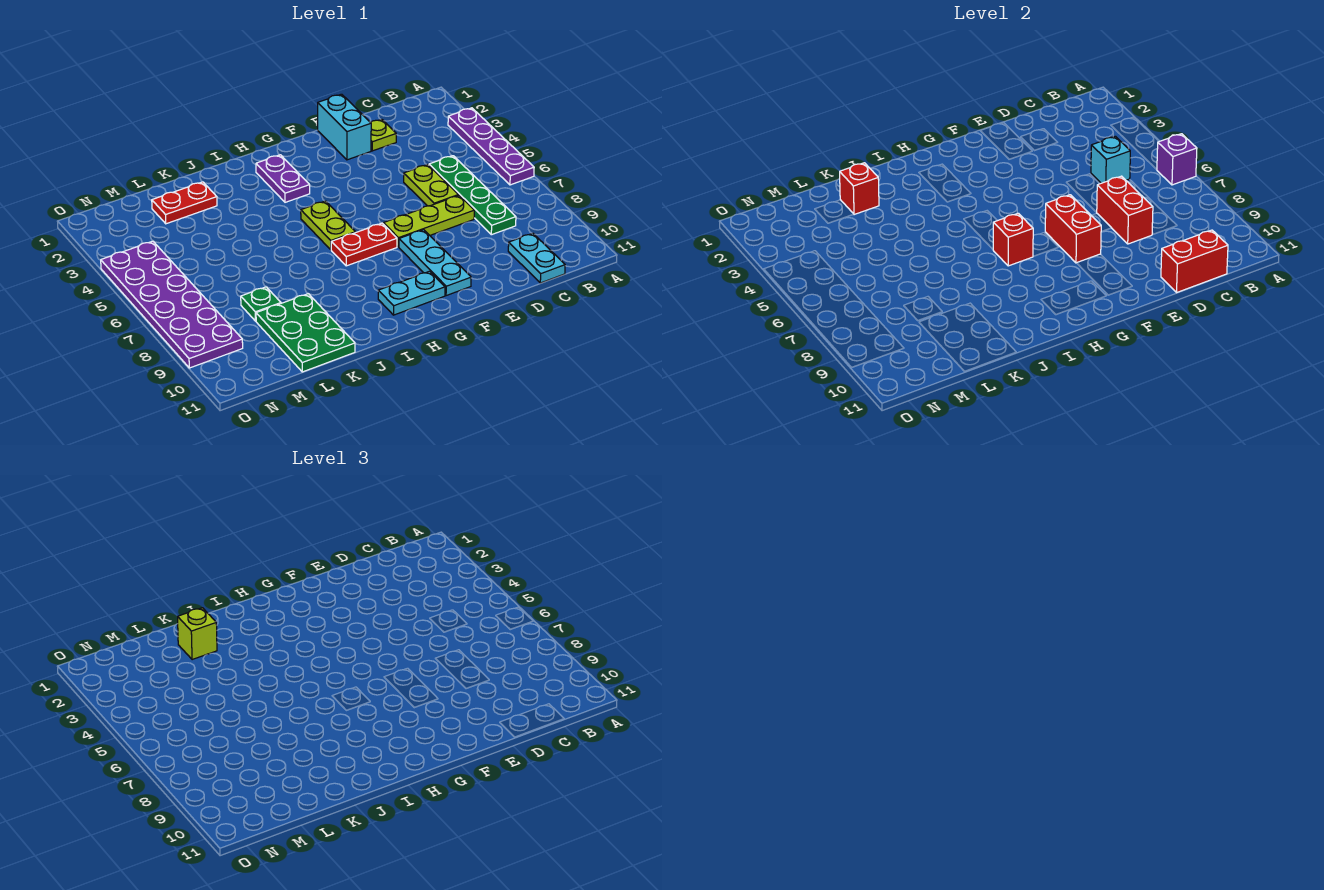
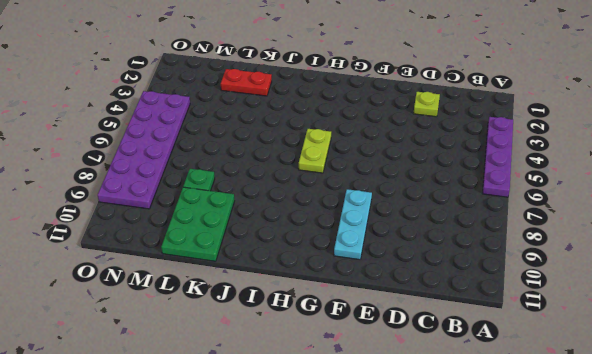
none -> green 1x4 plate [429,156,516,235]
none -> cyan 1x2 plate [508,233,565,283]
none -> lime 1x2 plate [404,165,458,206]

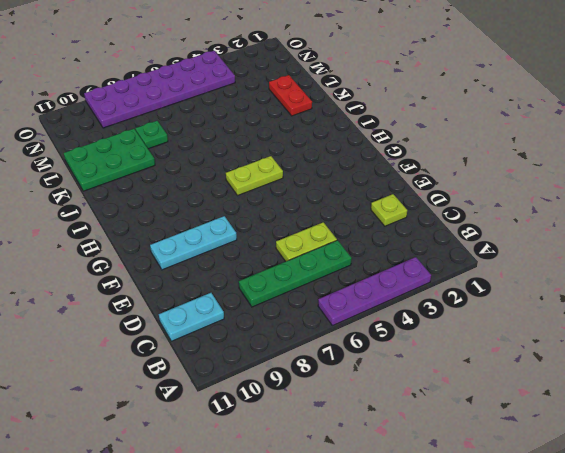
none -> lime 1x3 plate [383,195,474,247]
none -> cyan 1x2 brick [318,94,371,160]
none -> red 1x2 plate [331,223,397,266]

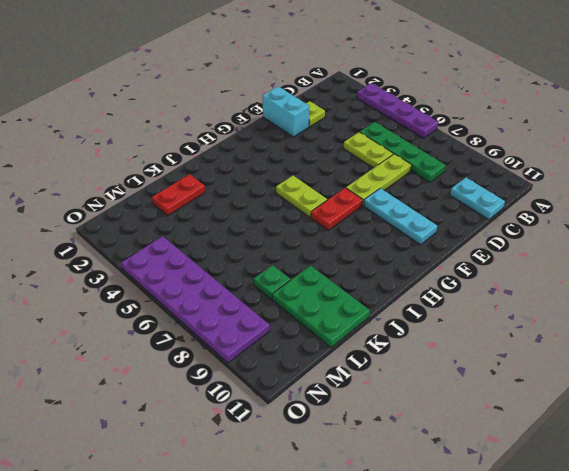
none -> cyan 1x2 plate [378,271,445,315]
none -> purple 1x2 plate [256,155,310,202]
none -> purple 1x1 brick [1157,134,1197,185]

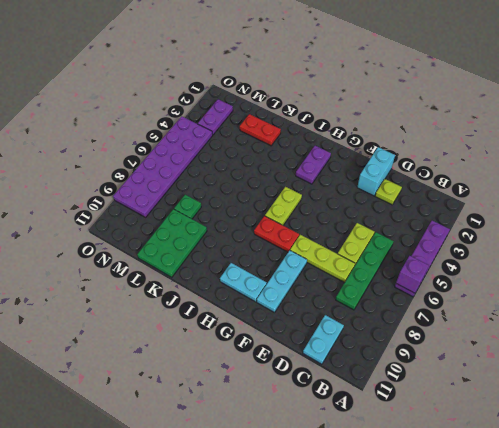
purple 1x2 plate [198,99,233,135] -> none
none -> cyan 1x1 brick [1091,136,1130,183]
none -> red 1x2 brick [1161,230,1228,292]
none -> red 1x2 brick [1097,176,1153,244]

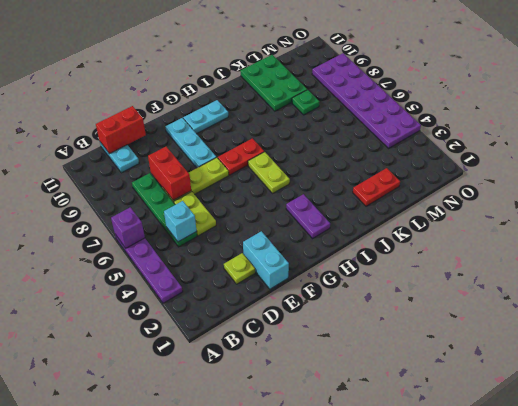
none -> red 1x2 brick [1045,195,1101,263]
none -> red 1x1 brick [993,213,1033,266]
none -> red 1x1 brick [840,163,879,215]

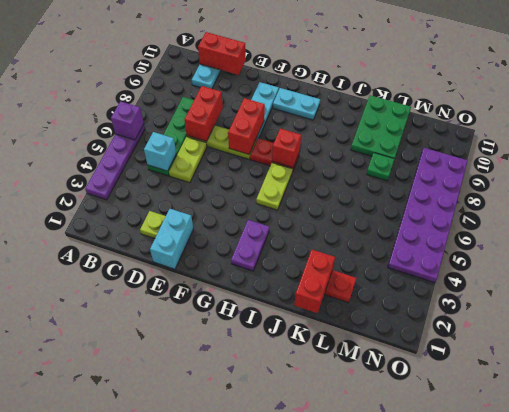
red 1x2 brick [294,250,335,313] -> red 1x1 brick [840,163,879,215]
none -> lime 1x1 brick [178,608,217,660]

